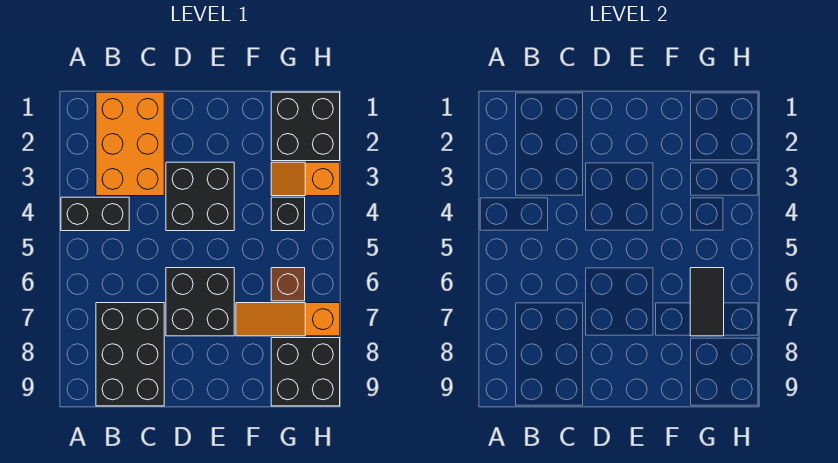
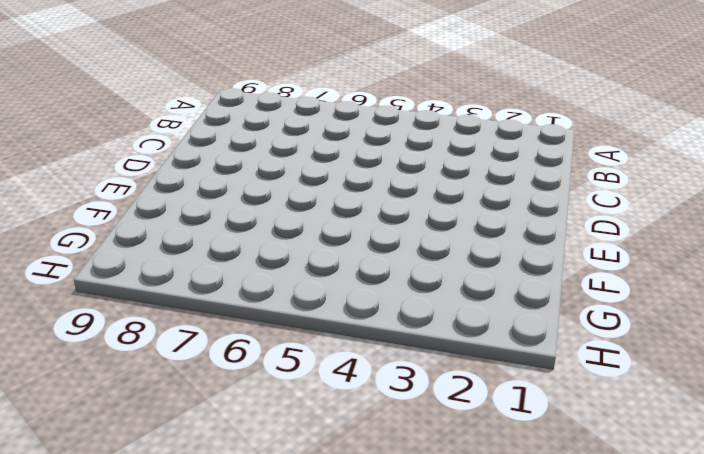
none -> black 1x2 brick [61,197,129,231]
none -> orange 2x3 brick [96,92,164,196]
none -> black 2x3 brick [96,303,164,406]

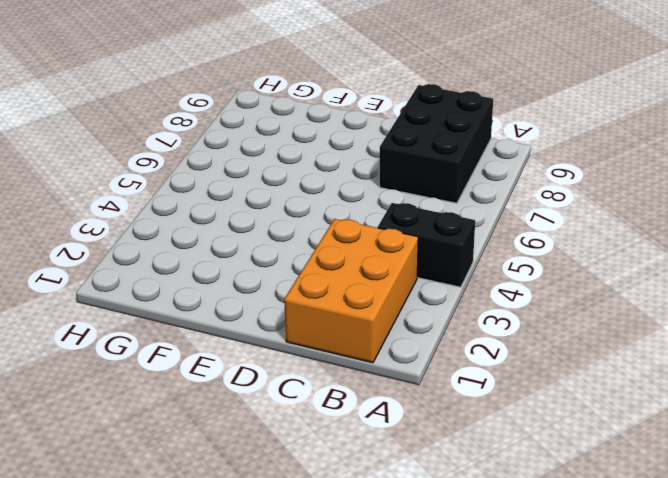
none -> black 2x2 brick [166,162,234,231]
none -> black 2x2 brick [166,268,234,336]
none -> orange 1x3 slope [236,303,340,336]

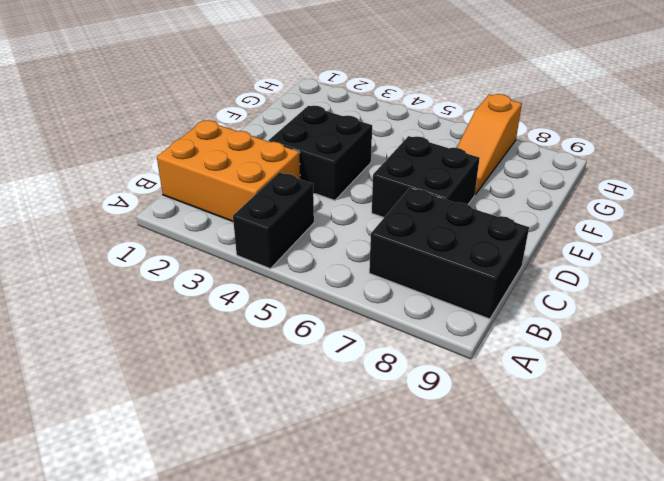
none -> black 2x2 brick [271,92,340,161]
none -> orange 1x2 slope [271,162,340,196]
none -> black 1x1 brick [271,197,305,231]

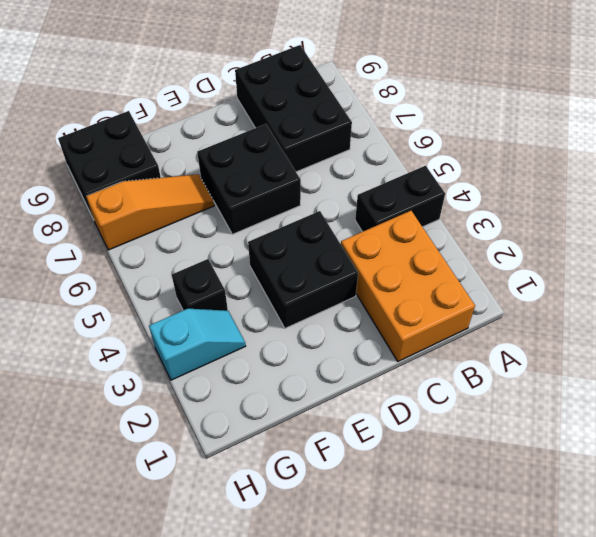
cyan 1x2 slope [149,309,246,380] -> orange 1x2 slope [271,162,340,196]
none -> black 2x2 brick [271,92,340,161]
none -> brown 1x1 brick [271,268,305,301]
none -> black 1x2 tile [690,268,724,336]

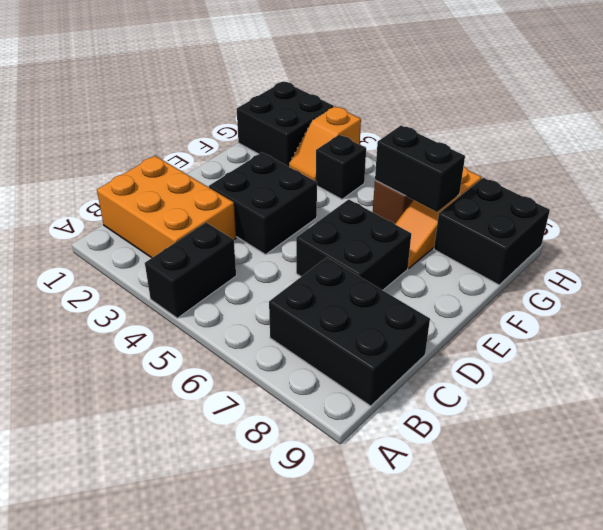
black 1x2 brick [375,126,465,212] -> black 1x2 tile [690,268,724,336]

